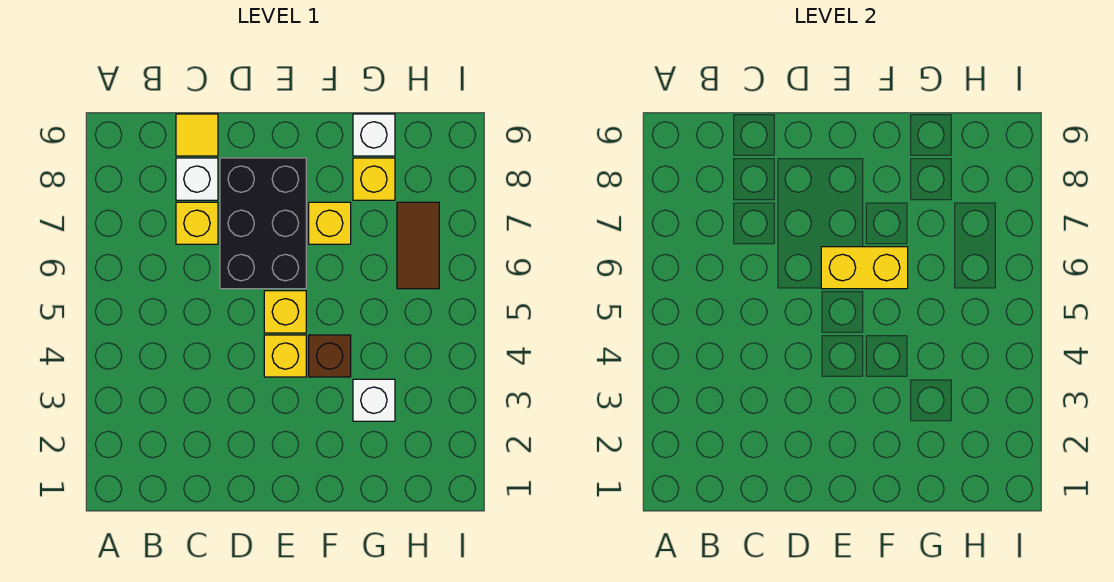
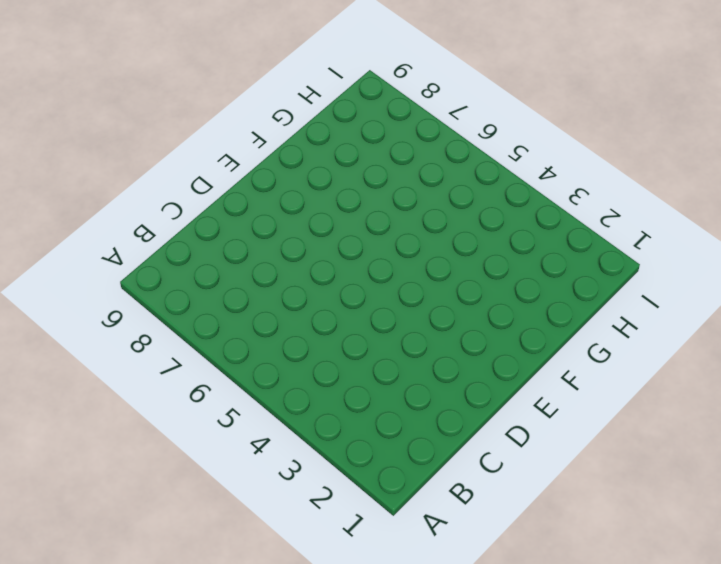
none -> yellow 1x1 brick [176,202,218,244]
none -> white 1x1 brick [176,158,218,200]
none -> yellow 1x1 tile [176,114,218,156]

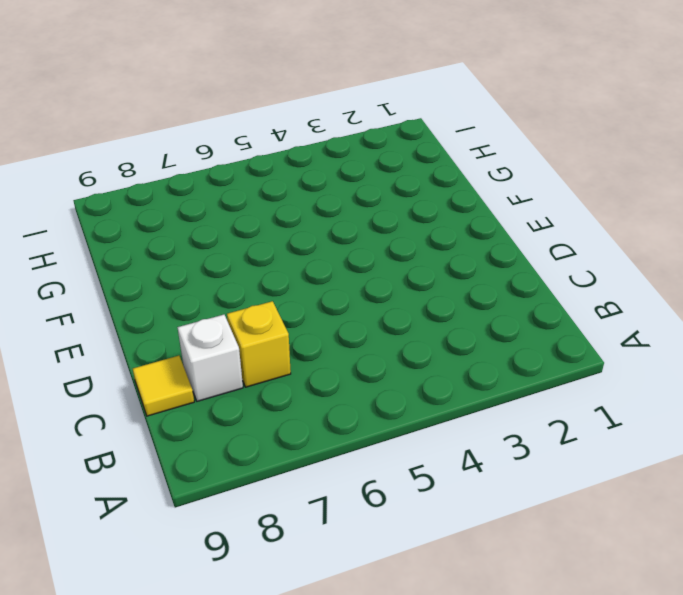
none -> black 2x3 brick [220,158,306,289]
none -> yellow 1x1 brick [264,335,306,377]
none -> yellow 1x1 brick [264,291,306,333]

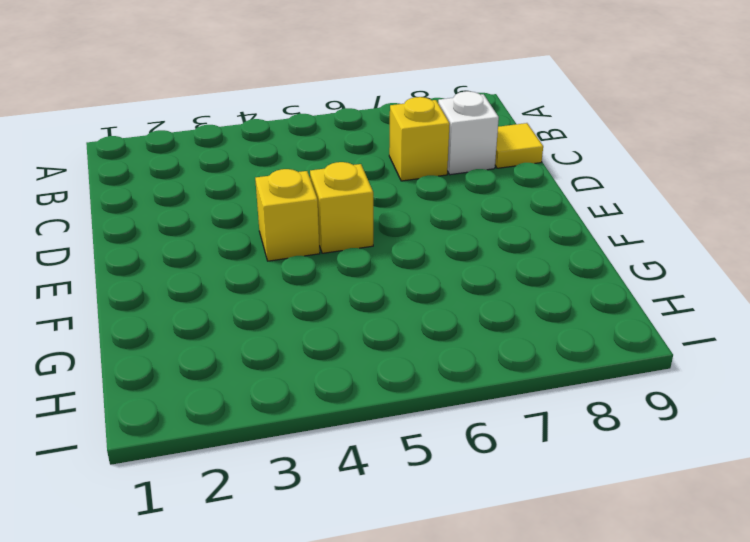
none -> black 2x3 brick [220,158,306,289]
none -> brown 1x1 brick [309,335,351,377]
none -> yellow 1x1 brick [309,202,351,244]

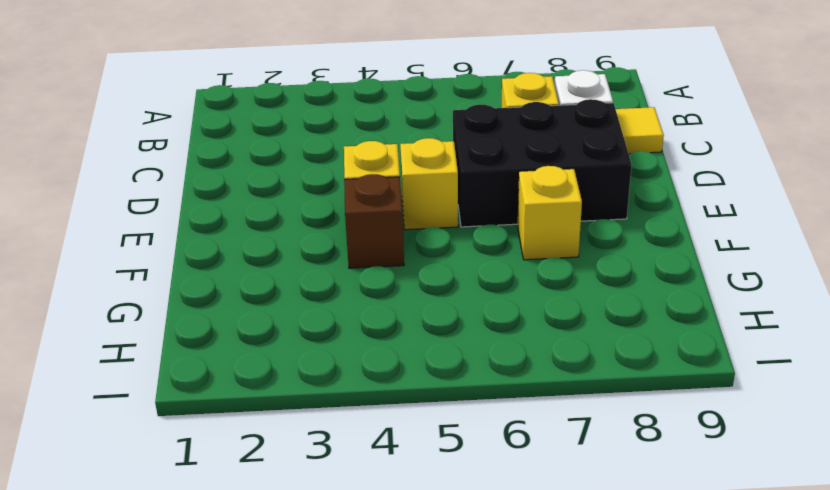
none -> white 1x1 brick [353,379,395,421]
none -> yellow 1x1 brick [353,158,395,200]
none -> white 1x1 brick [353,114,395,156]

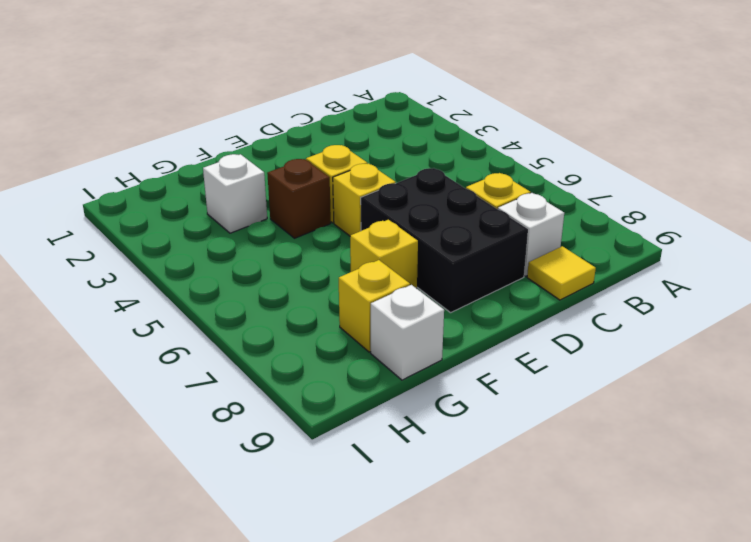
none -> brown 1x2 tile [397,202,439,289]
none -> yellow 1x2 brick [821,247,908,289]

